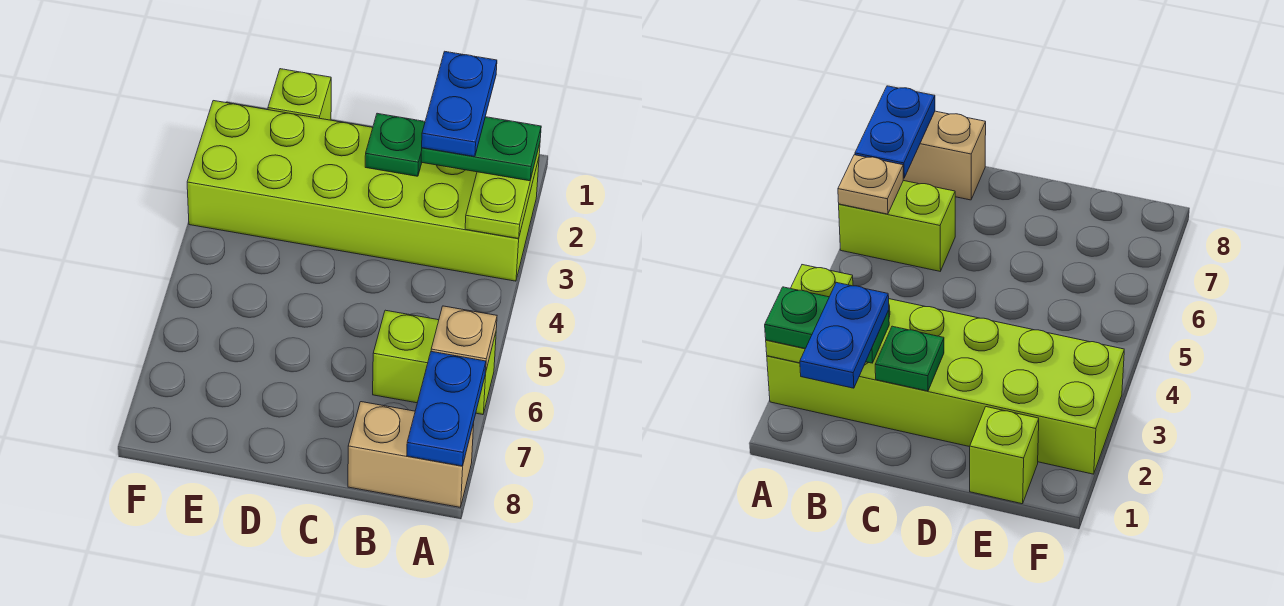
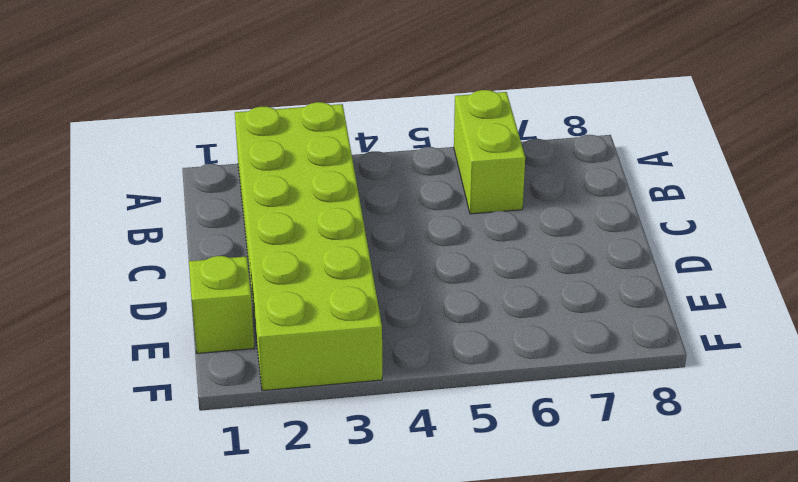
none -> tan 1x2 brick [348,402,474,507]
none -> lime 1x2 plate [465,144,540,239]

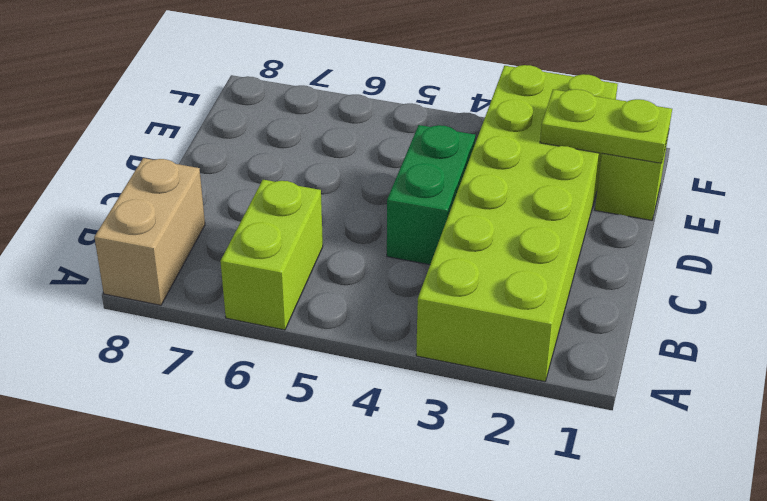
green 1x2 brick [387,125,475,265] -> none
lime 1x2 plate [540,89,672,163] -> lime 1x2 plate moved to [465,144,540,239]
none -> tan 1x1 plate [431,306,497,372]
none -> blue 1x2 plate [407,352,486,466]

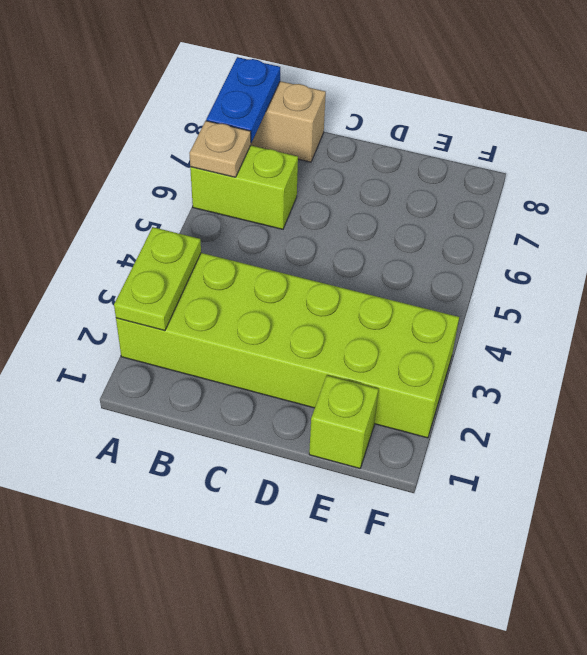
none -> green 1x1 plate [365,113,425,176]
none -> green 1x2 plate [421,117,541,181]

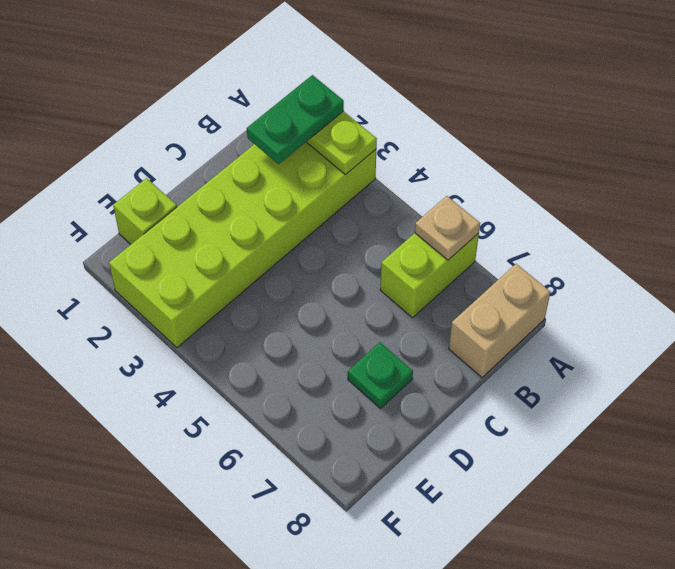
green 1x1 plate [348,342,413,408] -> green 1x1 plate moved to [365,113,425,176]
none -> blue 1x2 plate [407,352,486,466]
none -> blue 1x2 plate [422,51,497,157]

